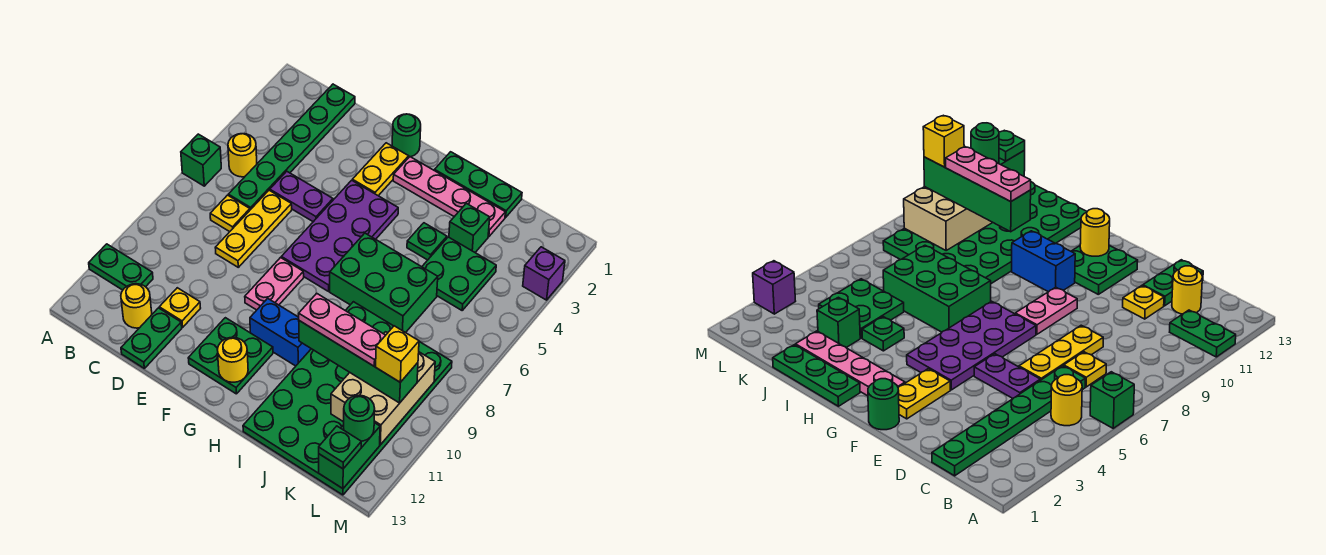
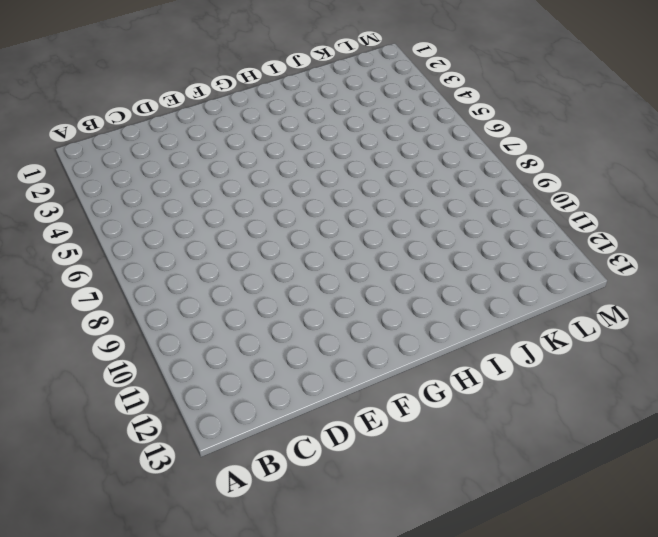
none -> green 1x1 brick [181,134,221,186]
none -> green 1x2 plate [89,244,153,290]
none -> yellow 1x1 round brick [228,134,257,177]
none -> green 1x6 plate [228,84,355,210]

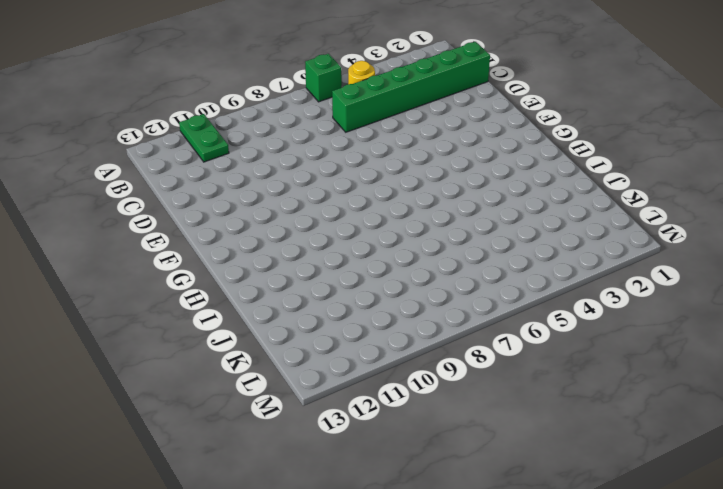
green 1x6 brick [332,42,490,132] -> green 1x6 plate [228,84,355,210]
none -> yellow 1x1 plate [210,195,250,232]
none -> yellow 1x1 round brick [121,284,152,328]
none -> purple 1x2 plate [270,171,333,222]
none -> yellow 1x3 plate [215,190,292,267]

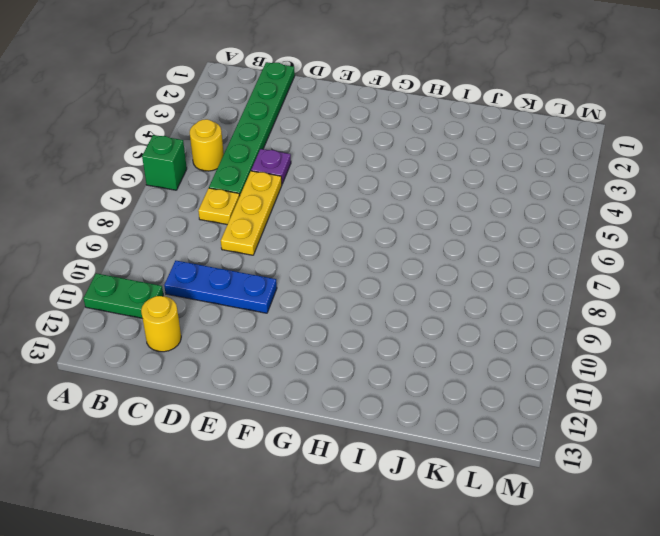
blue 1x3 plate [164,261,277,313] -> none
purple 1x1 plate [251,149,291,184] -> purple 1x2 plate [270,171,333,222]
none -> yellow 1x1 plate [159,288,200,327]
none -> green 1x2 plate [121,308,182,368]
none -> green 1x1 round brick [392,114,421,157]
none -> yellow 1x2 plate [352,143,409,196]

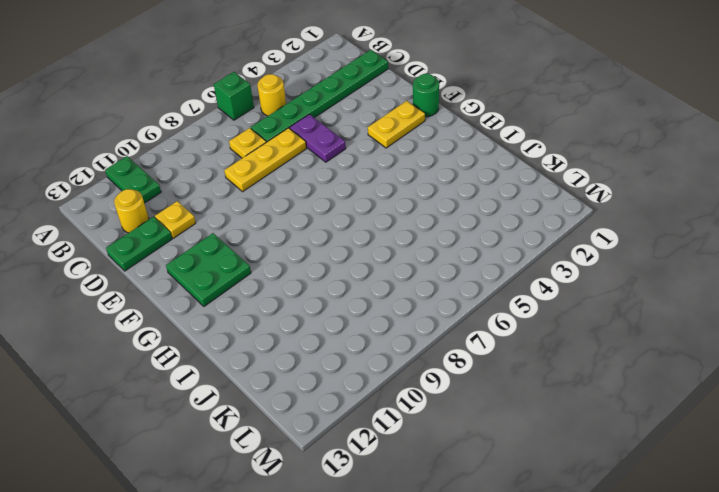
none -> purple 2x4 plate [281,180,398,291]
none -> pink 1x2 plate [245,258,304,310]
none -> pink 1x4 plate [393,157,505,237]
none -> blue 1x2 brick [250,298,311,366]

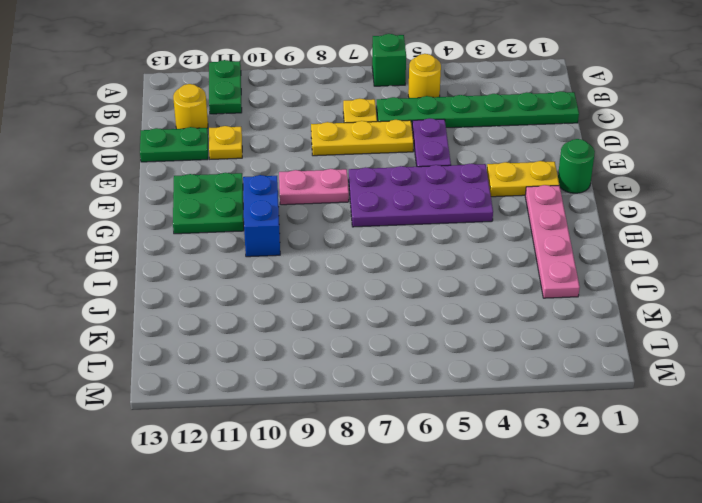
none -> green 1x3 plate [435,152,522,217]
none -> green 2x3 brick [330,233,438,333]
none -> green 1x1 plate [407,223,447,260]
none -> green 4x6 plate [243,302,452,495]

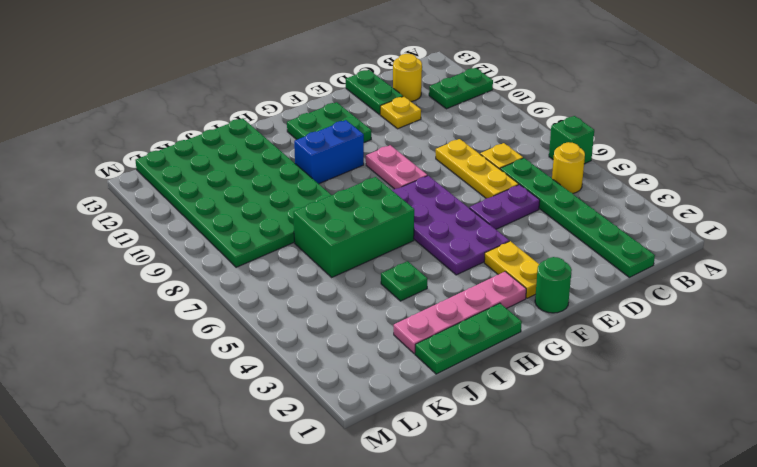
none -> green 1x1 brick [449,203,490,252]
none -> green 2x2 plate [422,237,496,310]
none -> purple 1x1 brick [523,247,565,300]
none -> yellow 1x1 round brick [217,337,248,382]

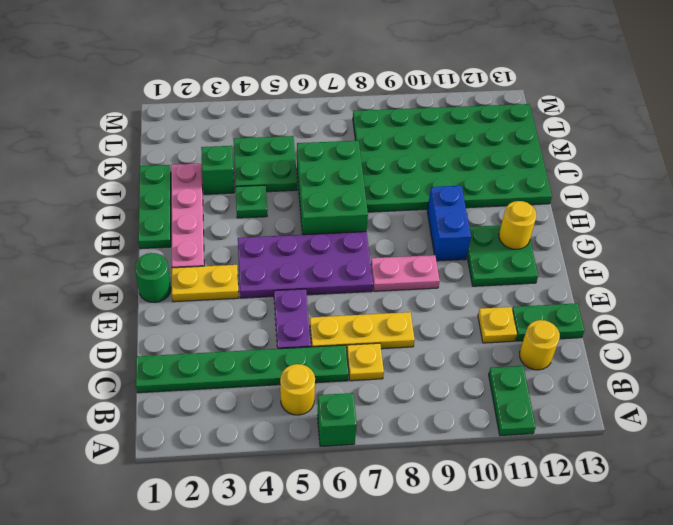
none -> purple 1x1 brick [523,247,565,300]
none -> tan 2x3 brick [331,332,435,445]
none -> green 1x2 brick [319,423,380,489]
none -> green 1x4 brick [299,321,418,403]

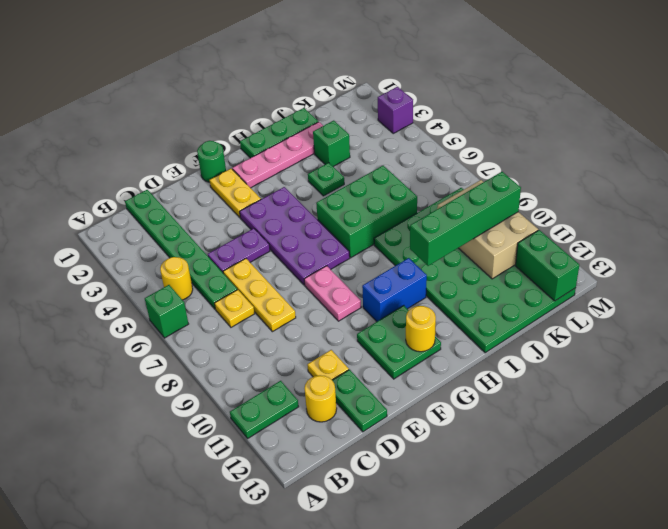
none -> green 2x2 plate [422,237,496,310]
none -> green 1x1 round brick [344,395,375,441]
none -> green 1x1 plate [319,426,361,469]
none -> pink 1x3 plate [299,293,386,366]

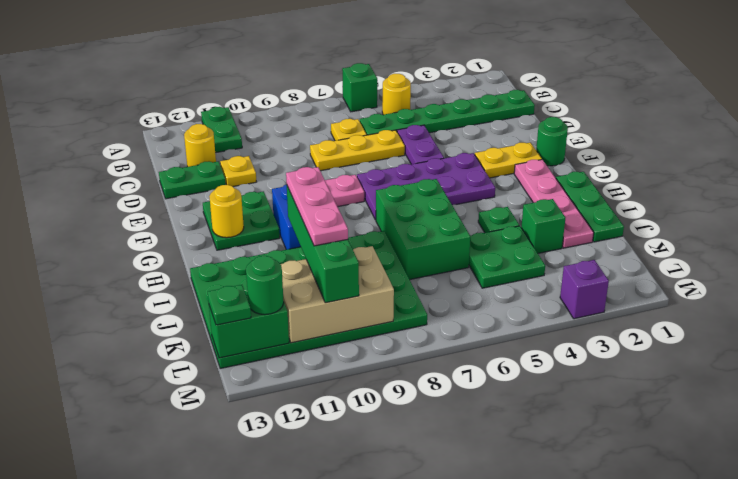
none -> yellow 1x1 brick [376,326,419,382]

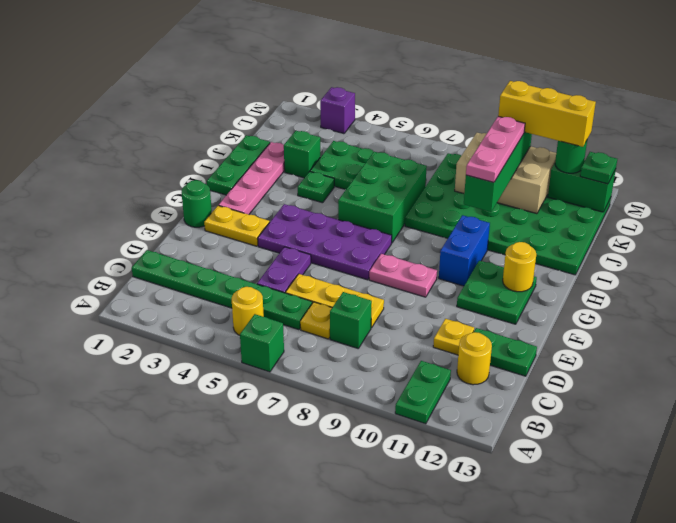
green 1x1 brick [330,292,372,348] -> none
yellow 1x3 brick [498,81,596,147] -> yellow 1x1 brick [376,326,419,382]

